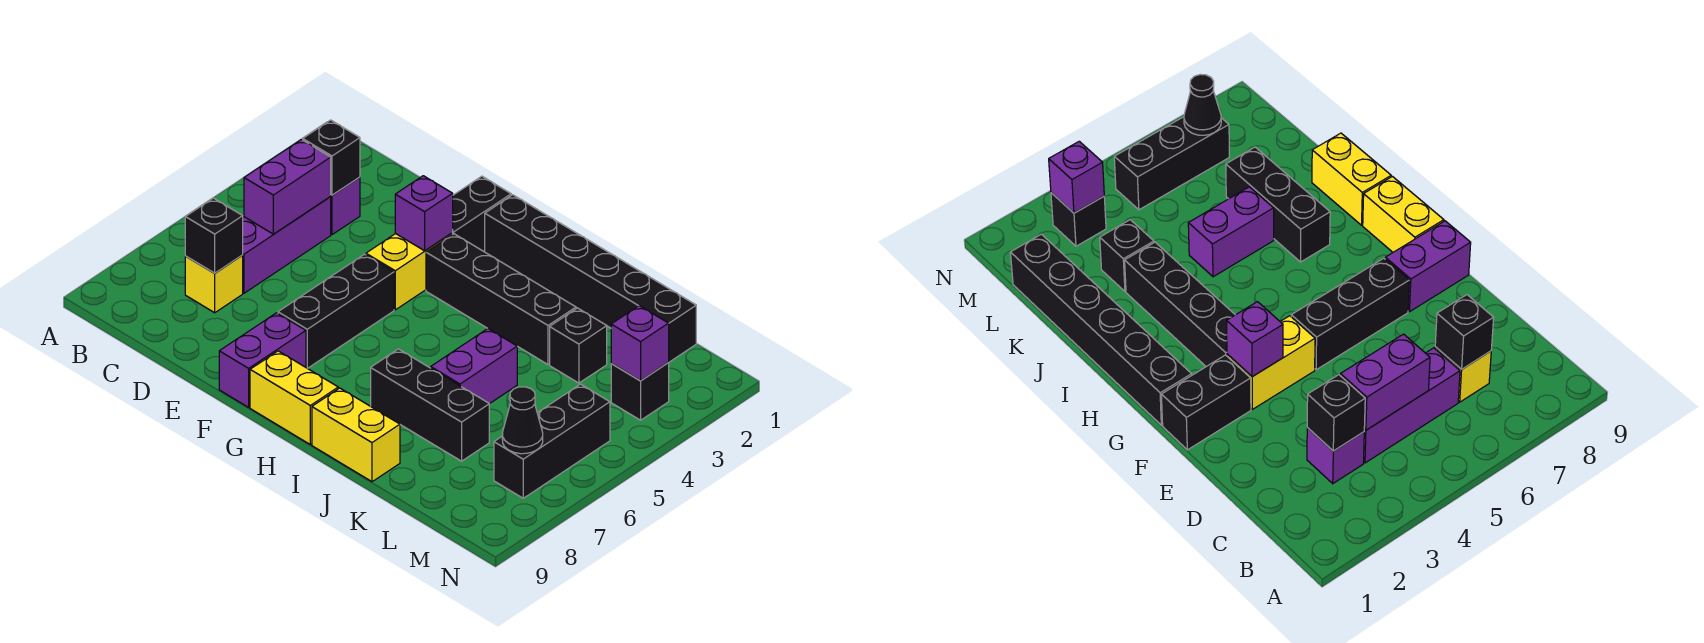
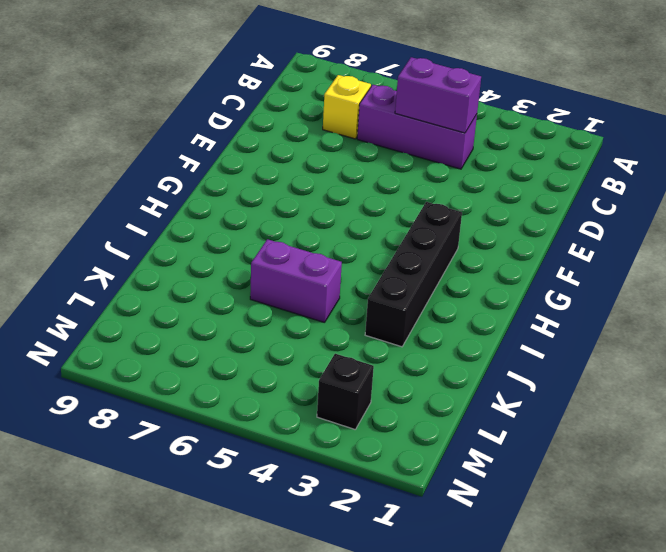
none -> purple 1x1 brick [330,177,360,235]
none -> black 1x2 brick [452,176,511,251]
none -> yellow 1x2 brick [366,233,453,310]

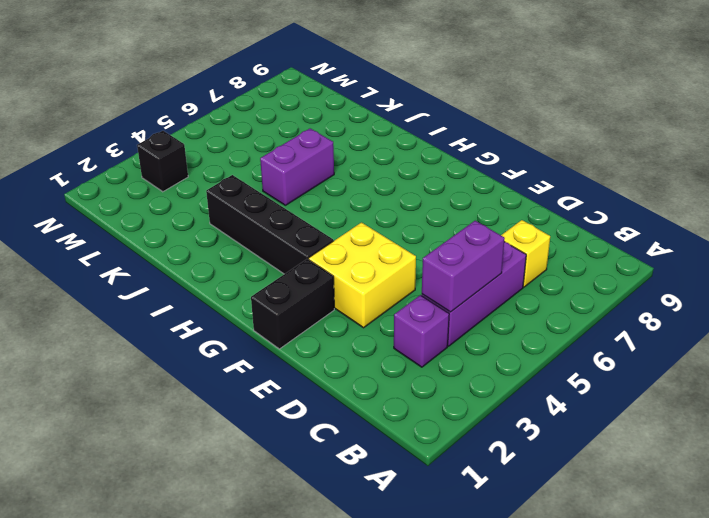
yellow 2x2 brick [309,223,416,328] -> yellow 1x2 brick [366,233,453,310]
none -> black 1x3 brick [278,254,394,368]
none -> purple 1x2 brick [219,313,306,407]
none -> black 1x6 brick [485,195,696,363]

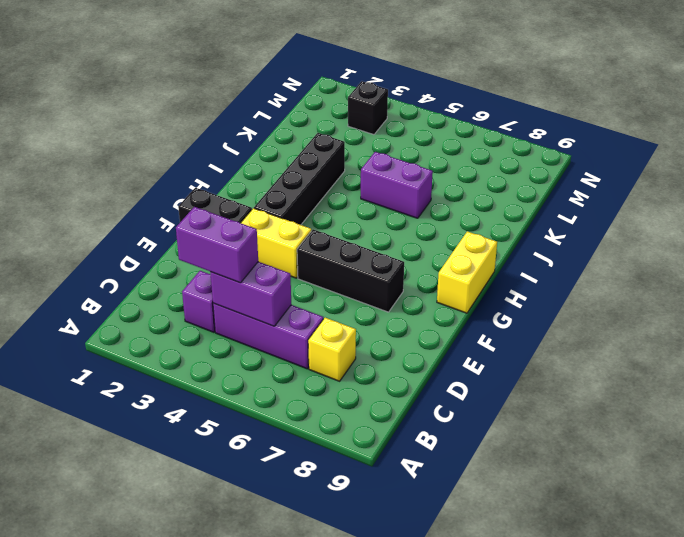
purple 1x2 brick [176,207,258,283] -> purple 1x2 brick moved to [219,313,306,407]
none -> black 1x6 brick [485,195,696,363]
none -> black 1x3 brick [371,349,489,461]
none -> yellow 1x2 brick [312,388,400,482]

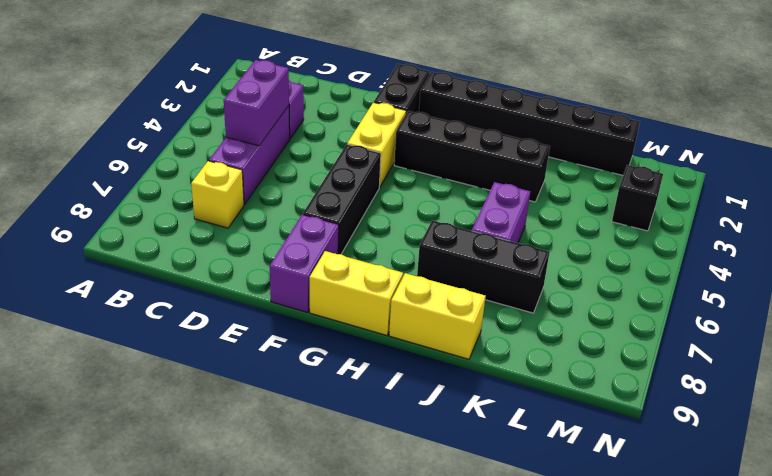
none -> black 1x1 brick [550,308,607,383]
none -> black 1x3 brick [494,384,610,498]
none -> black 1x1 brick [303,120,360,195]

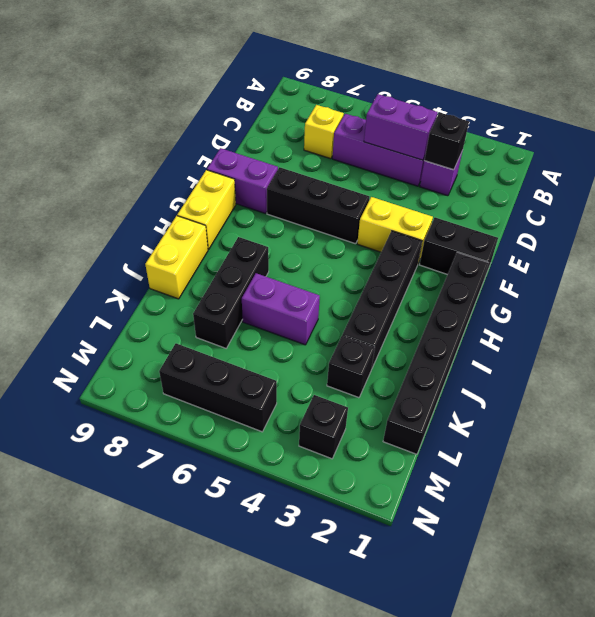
none -> black 1x1 brick [185,198,243,273]
none -> purple 1x1 brick [395,176,453,251]
none -> purple 1x1 brick [611,306,669,381]

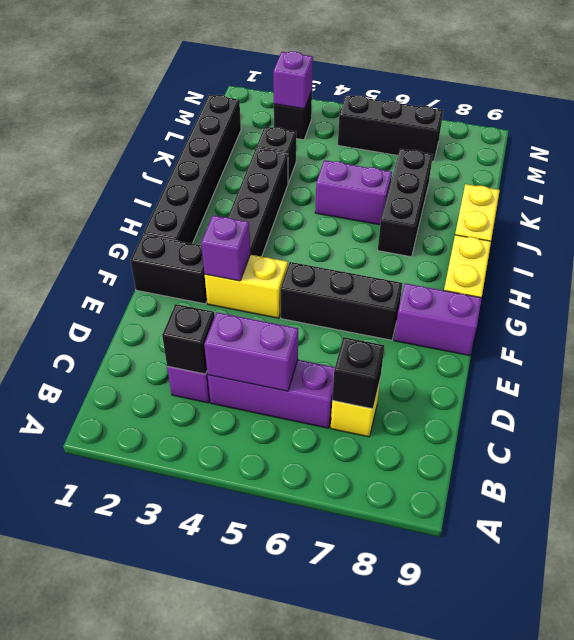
none -> black 1x1 cone [502,387,543,454]

